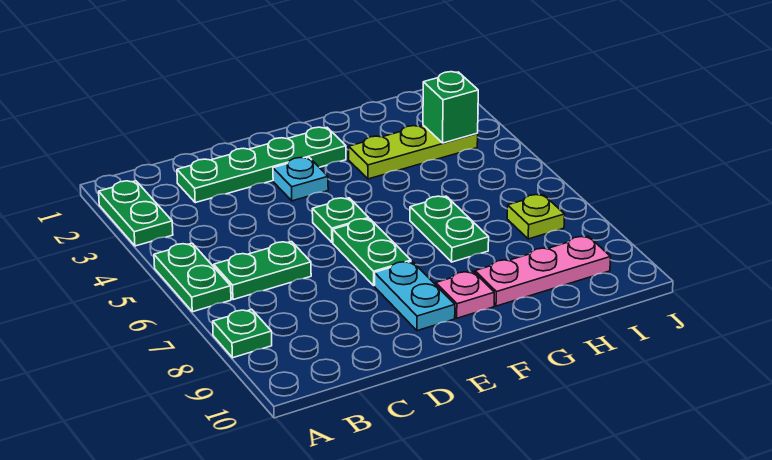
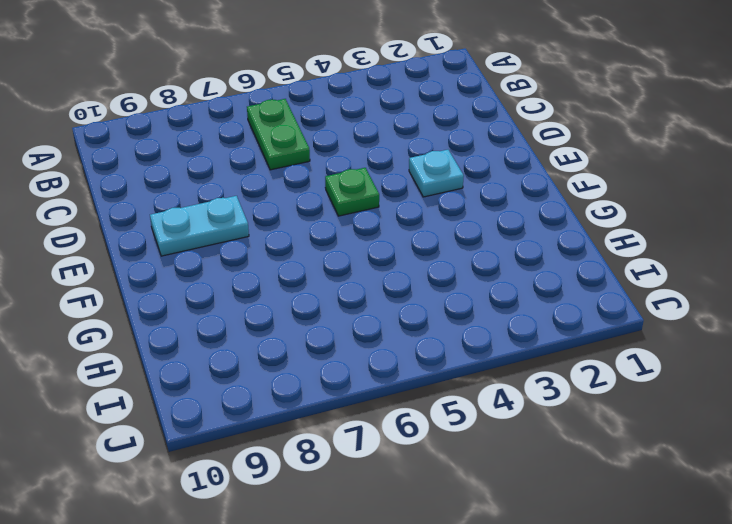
none -> green 1x2 plate [99,181,173,246]
none -> green 1x2 plate [154,243,231,312]
none -> green 1x1 plate [213,309,272,358]

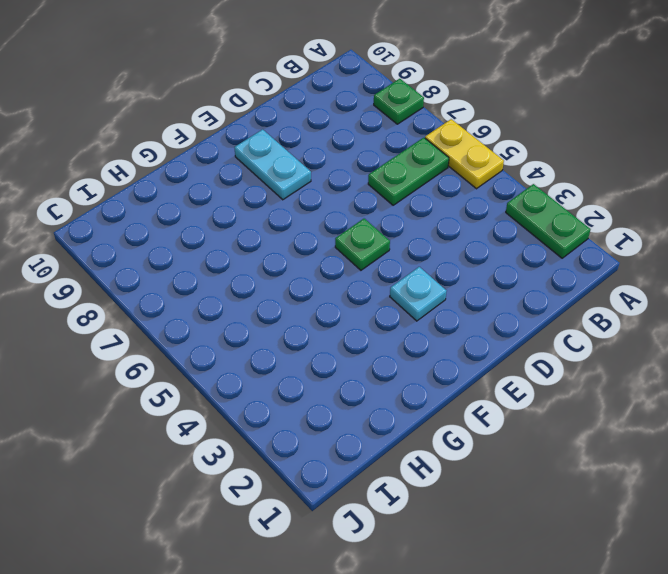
yellow 1x2 plate [425,119,504,189] -> green 1x2 plate [154,243,231,312]
none -> green 1x4 plate [177,127,346,203]
none -> green 1x2 plate [333,219,411,286]
none -> pink 1x1 plate [436,271,494,318]

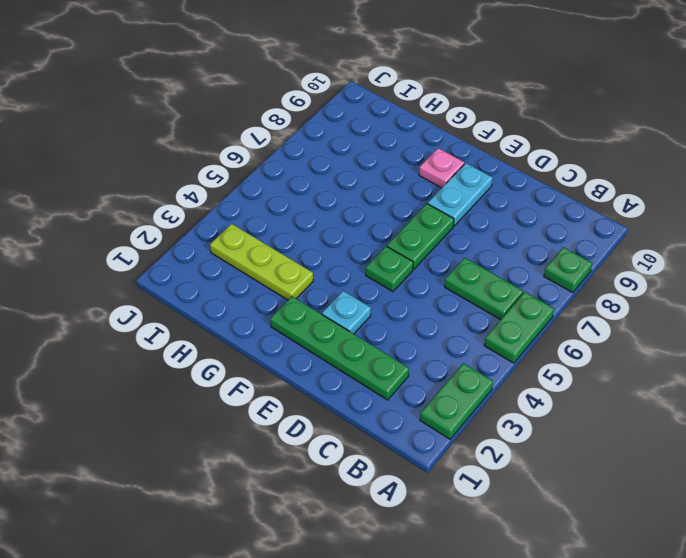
none -> green 1x2 plate [410,196,489,262]
none -> pink 1x3 plate [475,236,611,306]
none -> lime 1x1 plate [507,194,565,239]

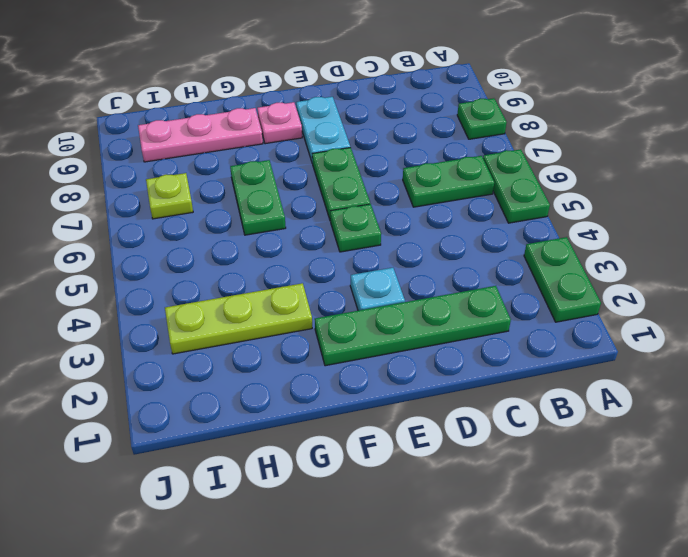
none -> green 1x1 brick [423,72,478,143]

